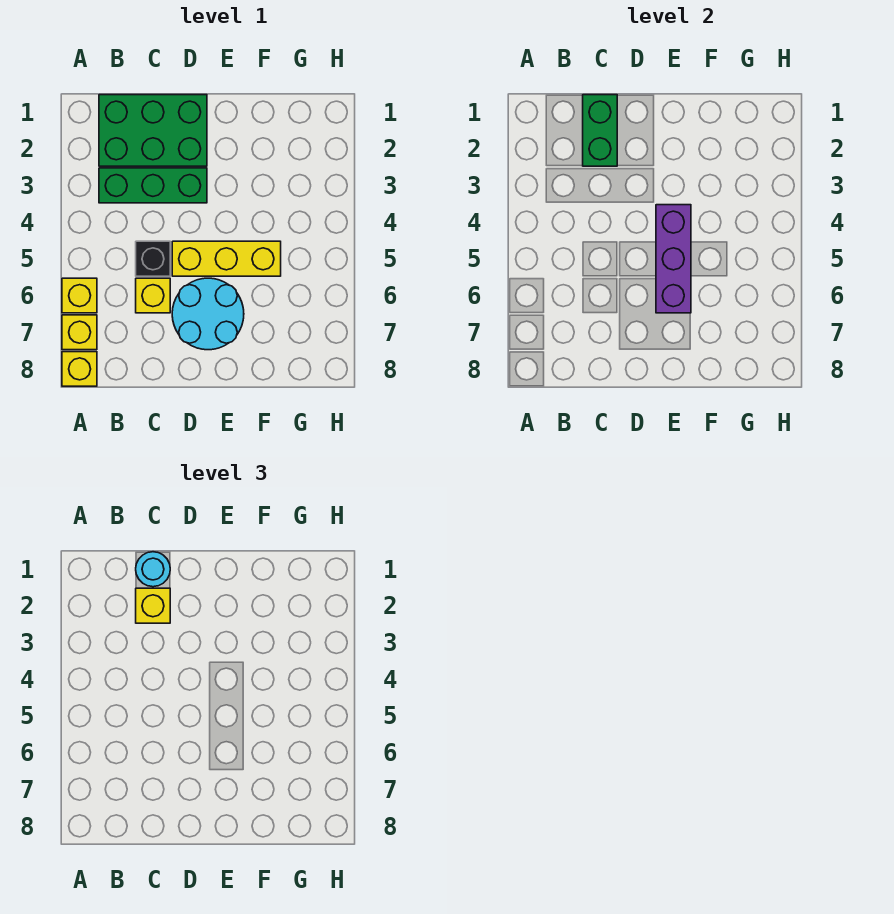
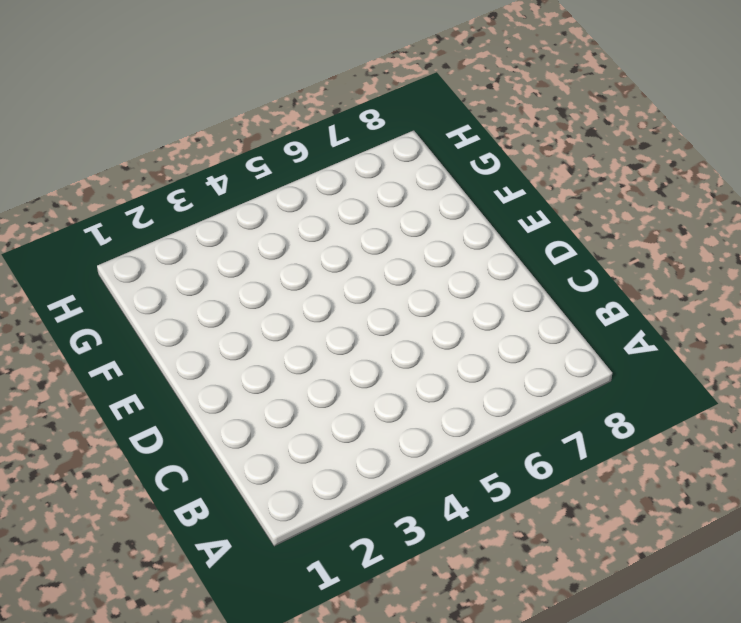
none -> yellow 1x1 brick [62,278,97,313]
none -> yellow 1x1 brick [62,315,97,350]
none -> yellow 1x1 brick [62,352,97,386]

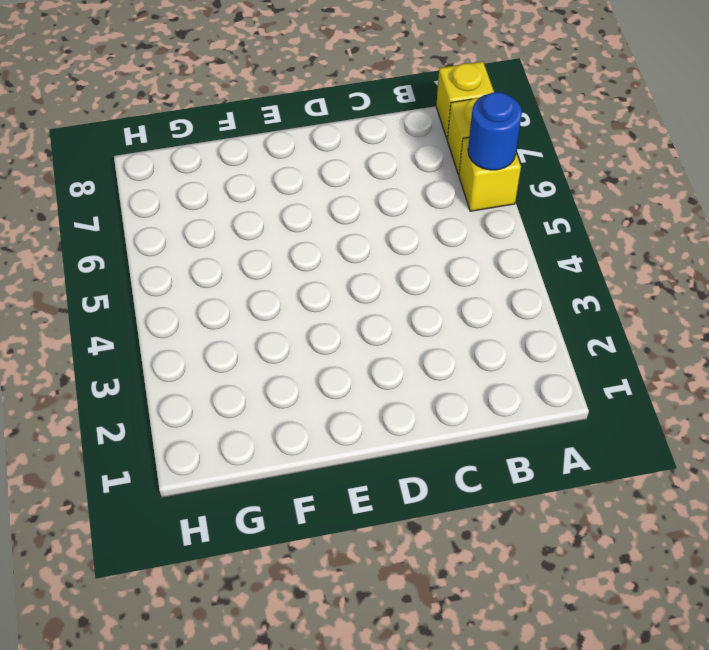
blue 1x1 round brick [468,92,522,170] -> none
none -> green 2x3 brick [99,95,207,166]
none -> green 1x3 brick [99,168,207,203]
none -> black 1x1 brick [136,241,170,276]

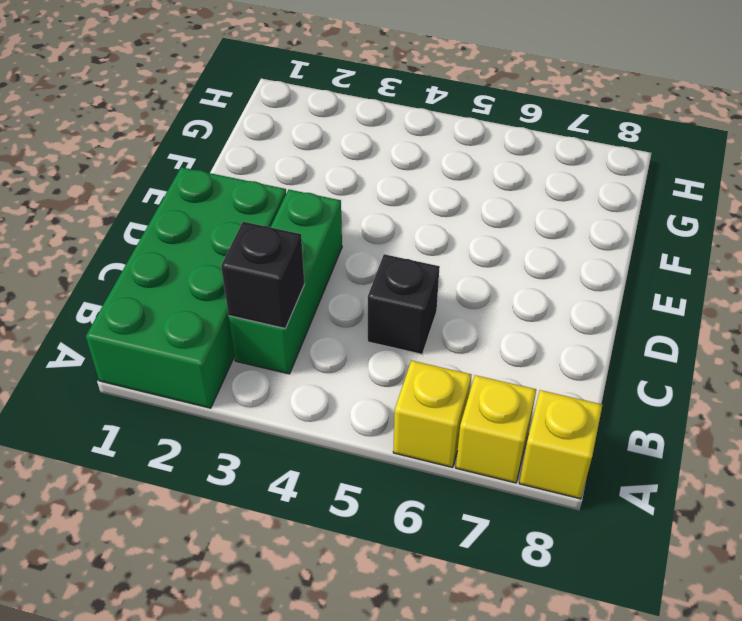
green 2x4 brick [86,167,286,408] -> green 2x3 brick [99,95,207,166]
black 1x1 brick [221,222,305,329] -> none
none -> yellow 1x1 brick [136,278,170,313]
none -> yellow 1x3 brick [172,241,281,276]
none -> cyan 2x2 round brick [172,278,244,350]

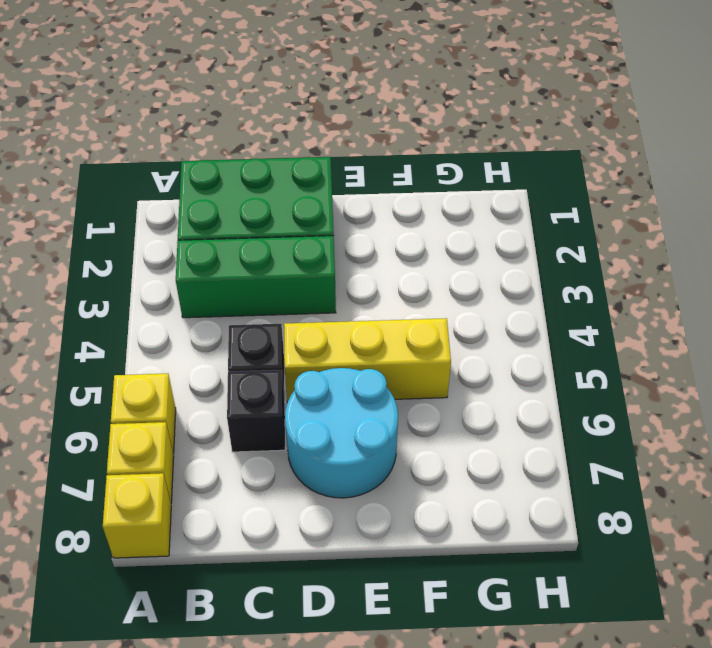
black 1x1 brick [227,370,285,452] -> yellow 1x1 brick [136,278,170,313]
none -> green 1x2 brick [583,95,617,166]
none -> purple 1x3 brick [656,205,691,313]
none -> cyan 1x1 round brick [136,552,170,587]

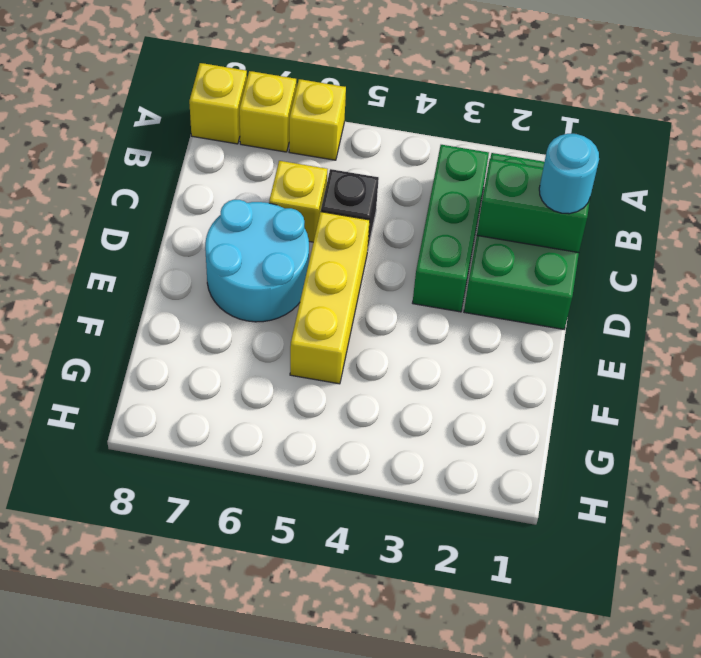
none -> purple 1x3 brick [656,205,691,313]
none -> yellow 1x1 brick [136,588,170,623]

